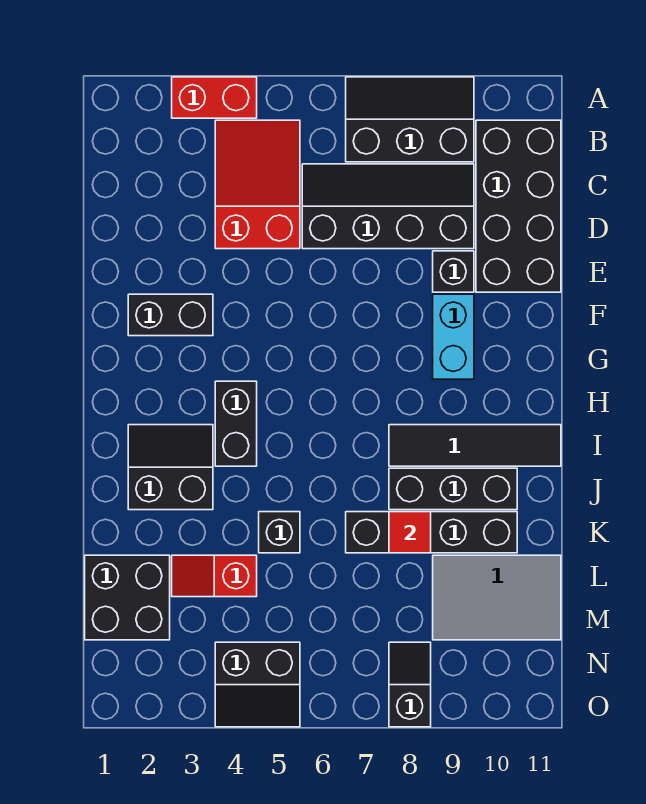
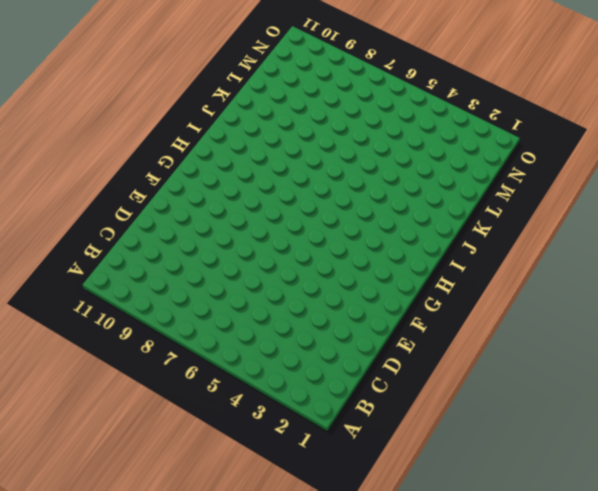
none -> red 1x2 brick [172,77,257,118]
none -> black 2x3 slope [346,77,474,162]
none -> red 2x3 slope [215,120,300,249]

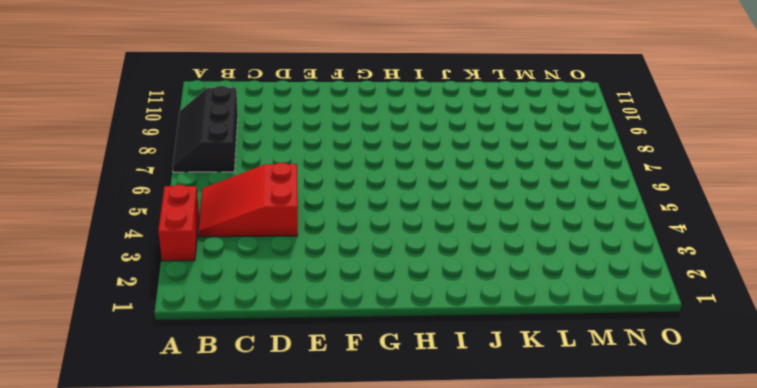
none -> black 2x4 brick [476,120,561,292]
none -> black 2x4 slope [302,164,474,249]
none -> black 1x1 brick [433,251,474,292]

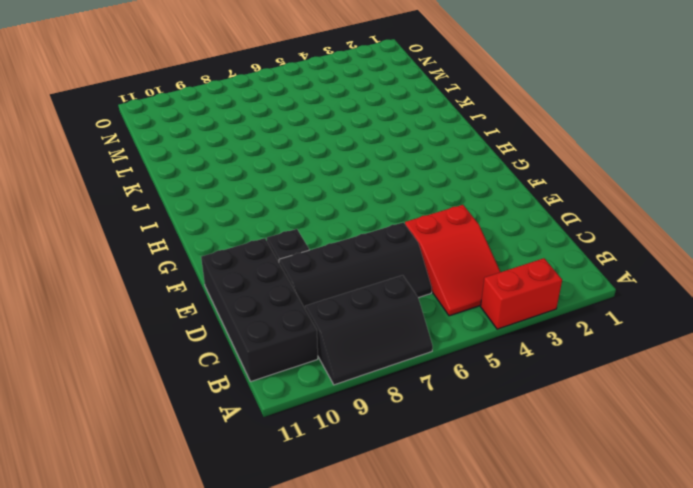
none -> black 1x2 brick [128,294,213,336]
none -> cyan 1x2 brick [433,294,474,379]
none -> black 1x2 brick [215,381,257,466]

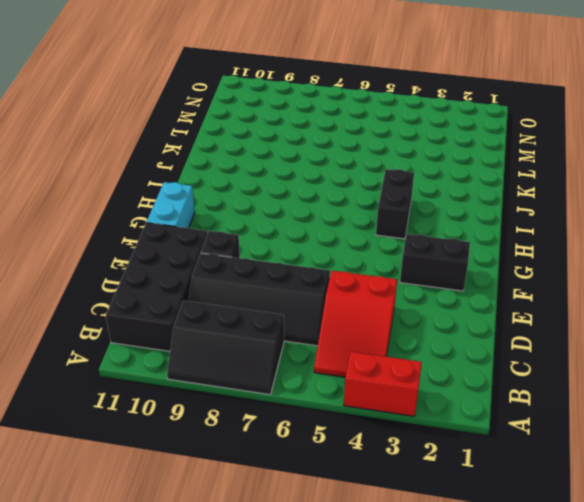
cyan 1x2 brick [147,182,195,228] -> cyan 1x2 brick moved to [433,294,474,379]
none -> black 2x2 slope [128,425,213,510]
none -> black 1x4 tile [389,425,561,466]
none -> black 1x3 brick [389,468,517,510]

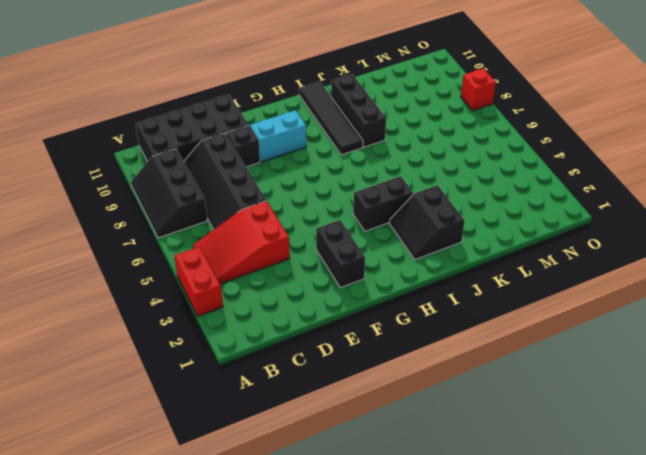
red 1x1 brick [461,68,496,110] -> black 1x2 slope [389,642,431,727]
none -> black 1x1 brick [259,512,300,553]
none -> black 1x4 brick [346,512,517,553]
none -> black 2x2 brick [85,555,170,640]

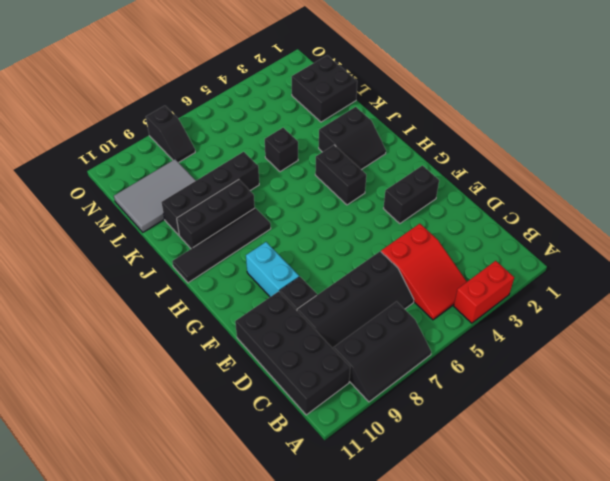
none -> red 1x2 slope [172,555,257,597]
none -> black 2x2 slope [215,642,300,727]
none -> red 1x1 tile [389,512,431,553]

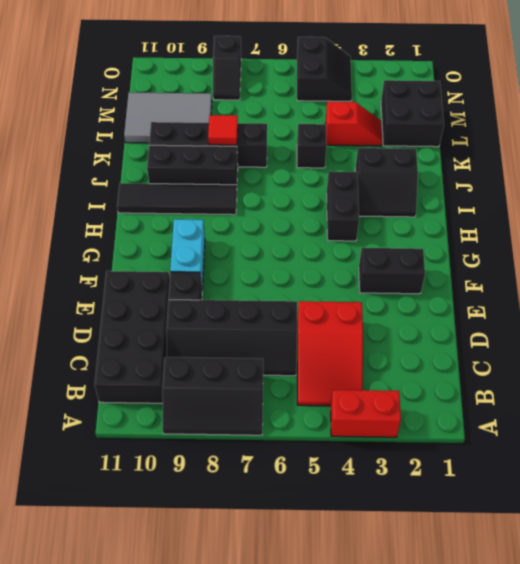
black 2x2 slope [297,37,352,101] -> black 2x2 slope turned to [215,642,300,727]

